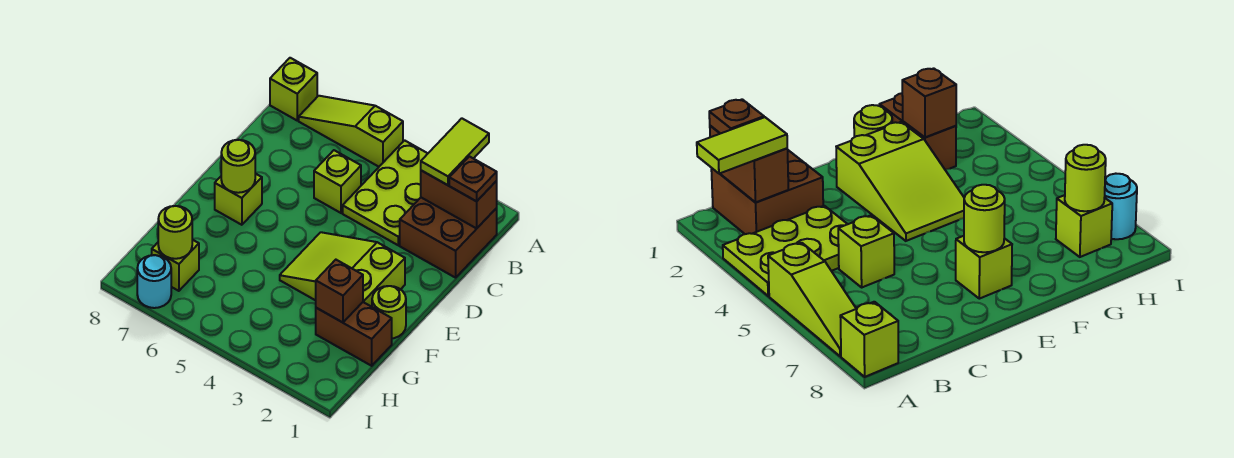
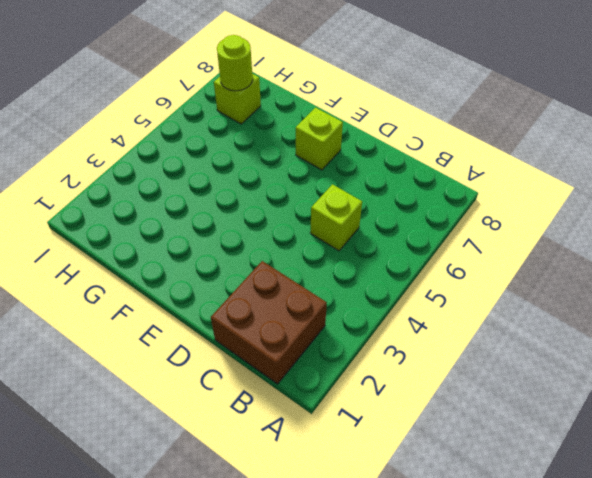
none -> lime 2x3 plate [343,140,428,245]
none -> lime 1x3 slope [299,96,403,167]
none -> lime 1x1 brick [270,58,317,120]

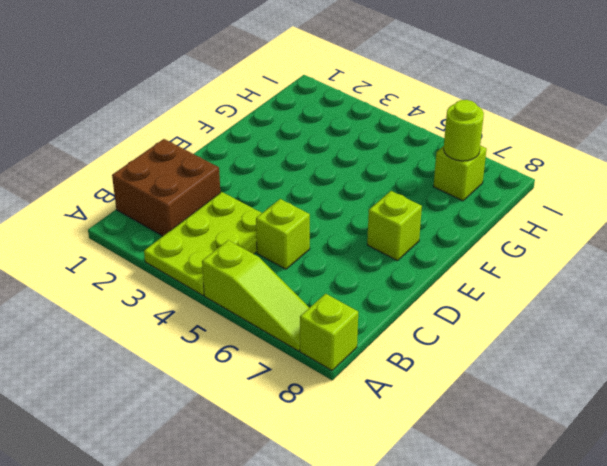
none -> lime 2x3 slope [280,232,405,307]
none -> lime 1x1 round brick [372,286,406,338]
none -> brown 1x2 brick [316,302,392,366]

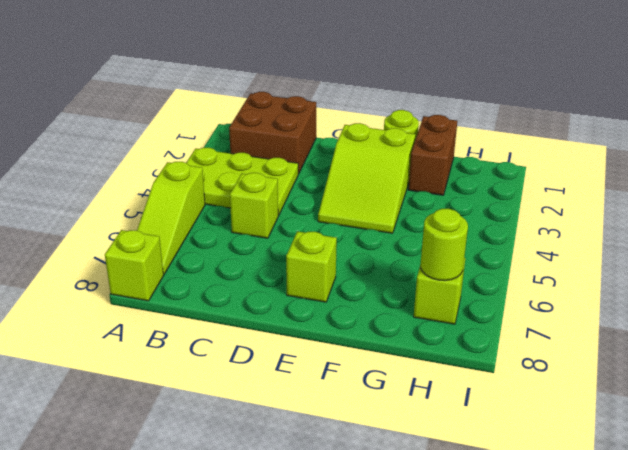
none -> cyan 1x1 round brick [137,255,171,308]
none -> brown 1x2 brick [421,171,497,228]
none -> lime 1x1 round brick [221,140,255,193]

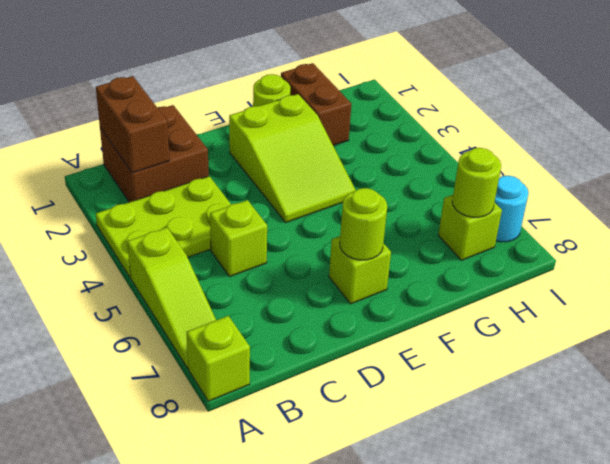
none -> brown 1x1 brick [316,260,363,322]
none -> lime 1x2 tile [421,118,489,185]
none -> brown 1x1 plate [449,157,497,201]

